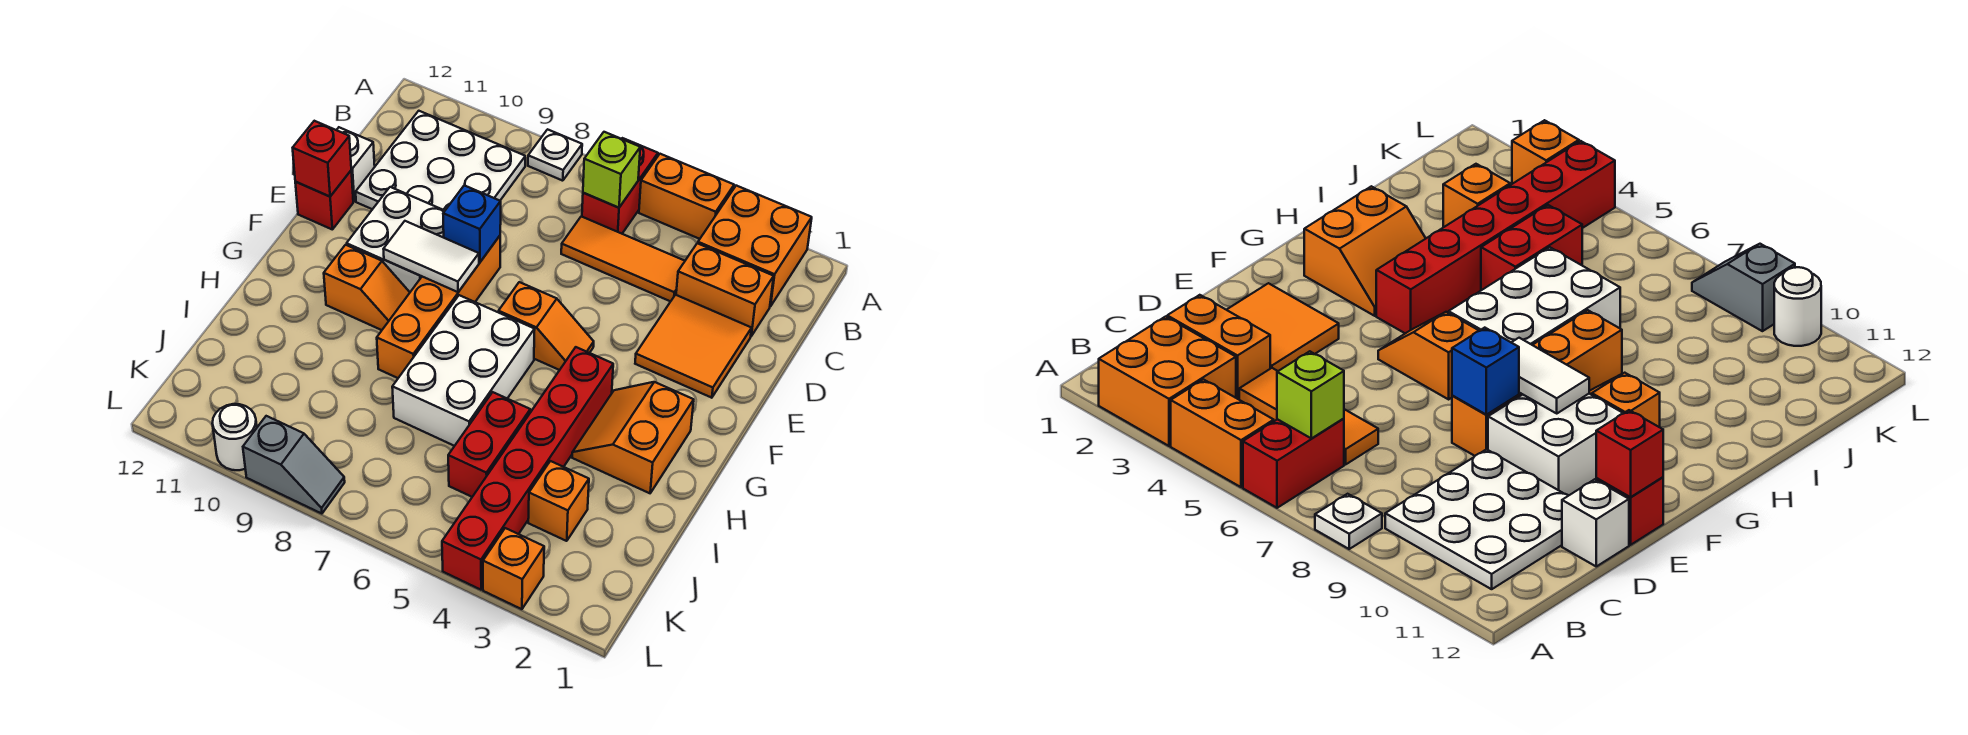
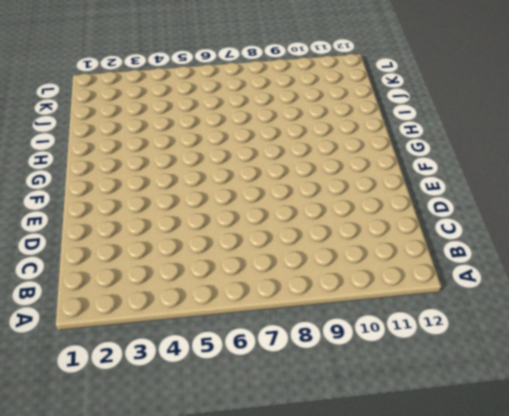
none -> orange 2x2 brick [698,186,812,306]
none -> orange 1x2 brick [639,154,734,239]
none -> red 1x2 brick [582,138,658,234]

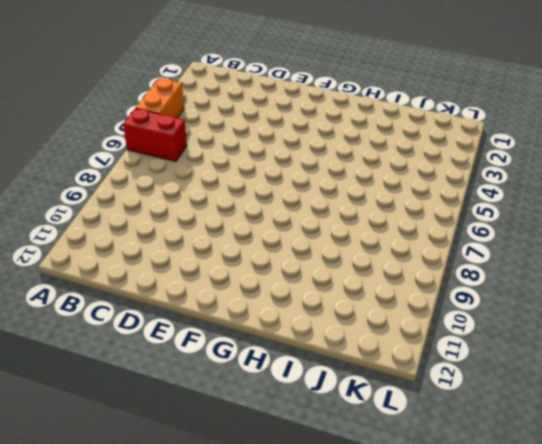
none -> orange 2x2 brick [698,186,812,306]
none -> white 1x1 plate [528,129,582,181]
none -> white 3x3 plate [356,111,525,210]

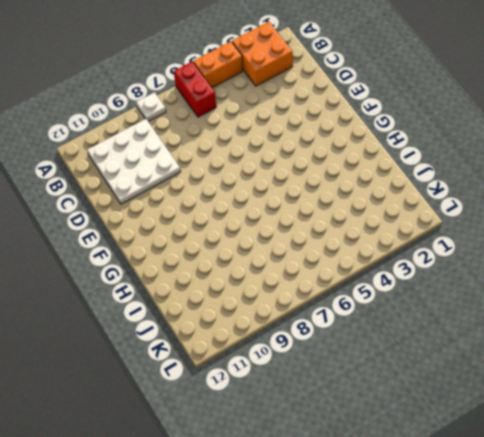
none -> orange 1x2 brick [676,243,774,336]
none -> orange 1x3 tile [561,216,685,301]
none -> orange 2x2 tile [635,295,752,398]

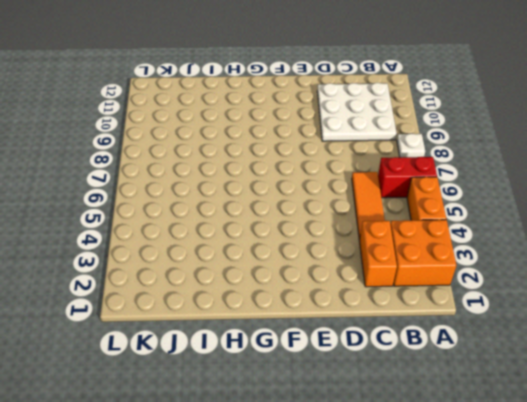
none -> orange 2x2 tile [635,295,752,398]
none -> white 1x1 brick [337,127,375,201]
none -> orange 1x4 brick [377,236,500,378]

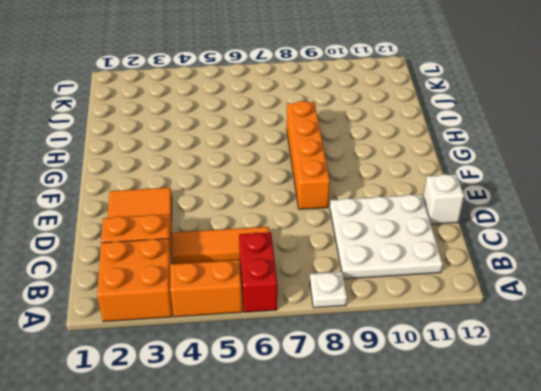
none -> white 2x2 brick [347,187,445,292]
none -> red 1x1 brick [295,171,353,229]
none -> orange 1x2 slope [499,282,594,370]

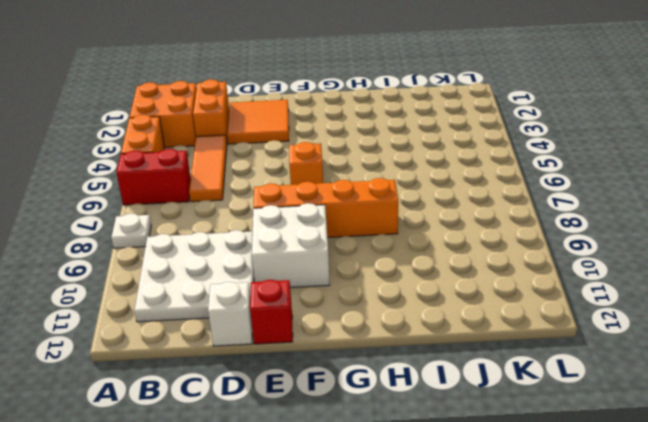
none -> orange 2x2 slope [572,382,694,493]
none -> red 1x6 brick [442,347,613,590]
none -> white 2x3 brick [392,295,535,446]

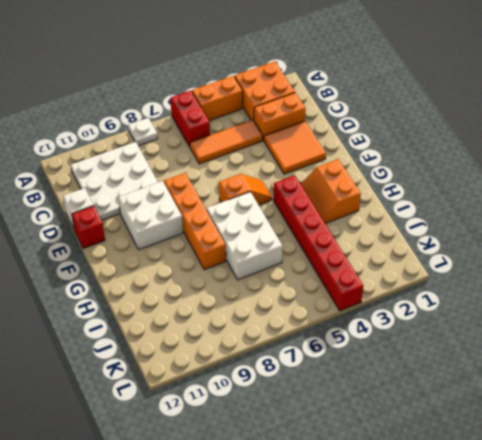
none -> orange 1x2 slope [324,245,410,330]
none -> red 1x2 brick [448,392,530,497]
none -> orange 1x1 brick [528,461,589,541]

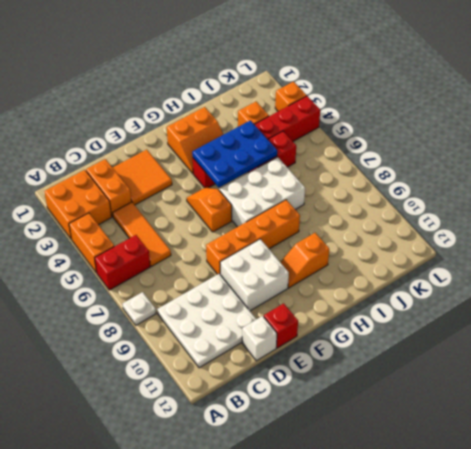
blue 2x3 plate [192,120,277,188] -> none
orange 1x2 slope [280,233,329,288] -> orange 1x2 slope turned to [324,245,410,330]
none -> grey 1x2 slope [243,416,345,514]
none -> white 1x1 round brick [212,404,257,470]
none -> lime 1x1 brick [583,132,640,208]

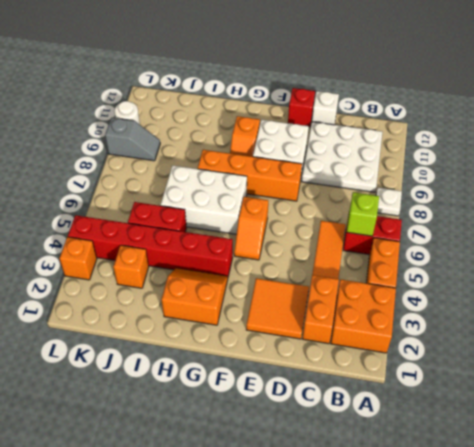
grey 1x2 slope [105,118,160,161] -> grey 1x2 slope turned to [243,416,345,514]
none -> blue 1x1 brick [443,185,501,262]
none -> red 1x1 brick [293,121,351,197]
none -> white 1x2 tile [384,221,479,292]

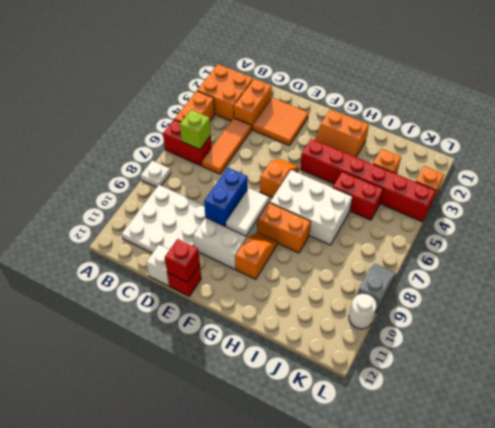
blue 1x2 brick [204,168,248,226] -> blue 1x1 brick [443,185,501,262]

